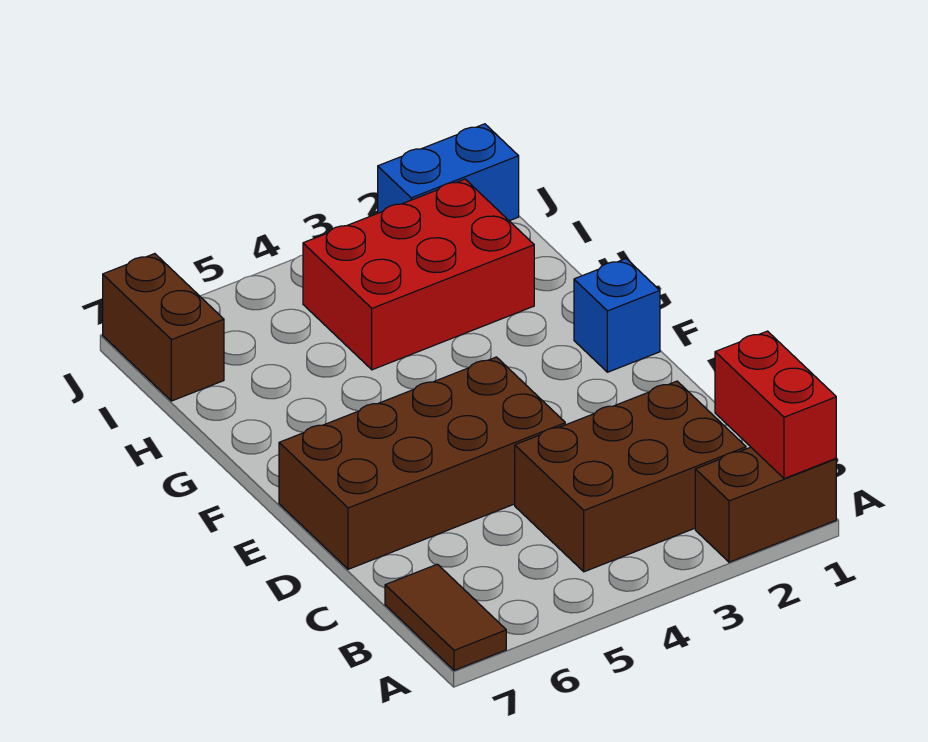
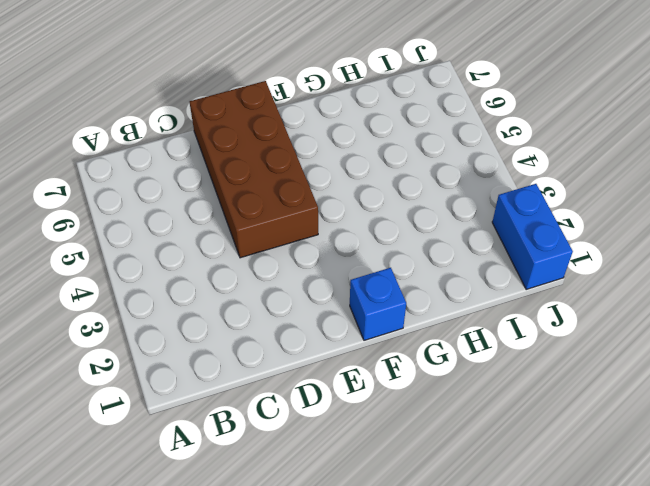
none -> brown 1x2 brick [695,447,836,562]
none -> brown 1x2 tile [385,564,506,670]

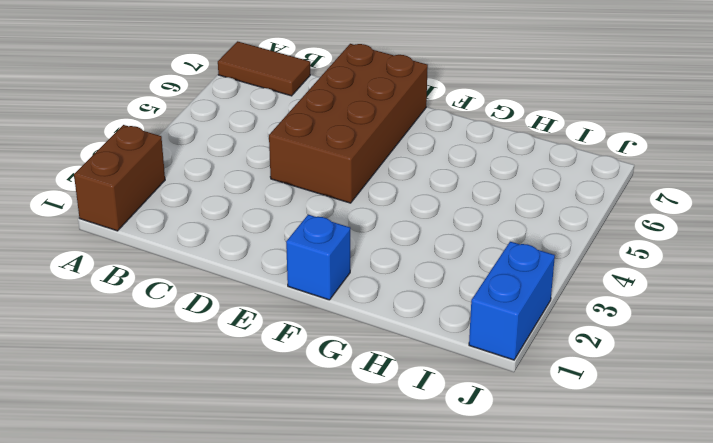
none -> brown 2x3 brick [515,381,746,572]
none -> red 2x3 brick [303,179,534,370]

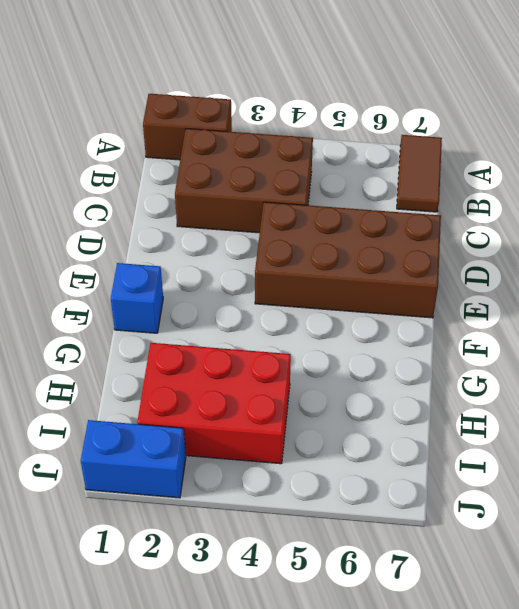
none -> brown 1x2 brick [103,254,224,401]
none -> red 1x2 brick [715,331,836,479]

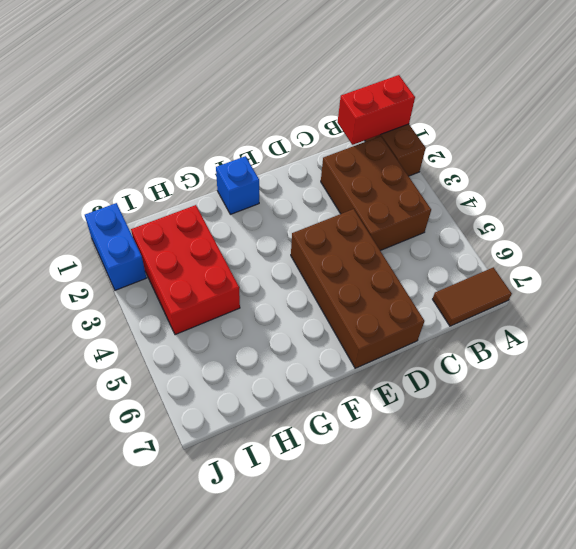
none -> brown 1x2 brick [103,254,224,401]

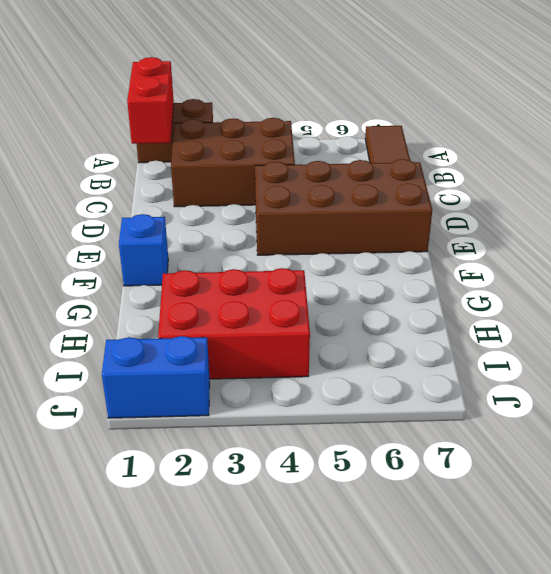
none -> brown 1x2 brick [103,254,224,401]

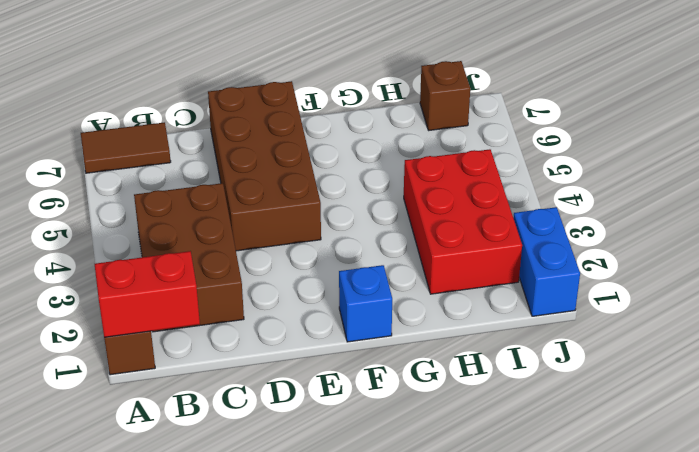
brown 1x1 brick [420,61,470,130] -> brown 1x2 brick [103,254,224,401]

